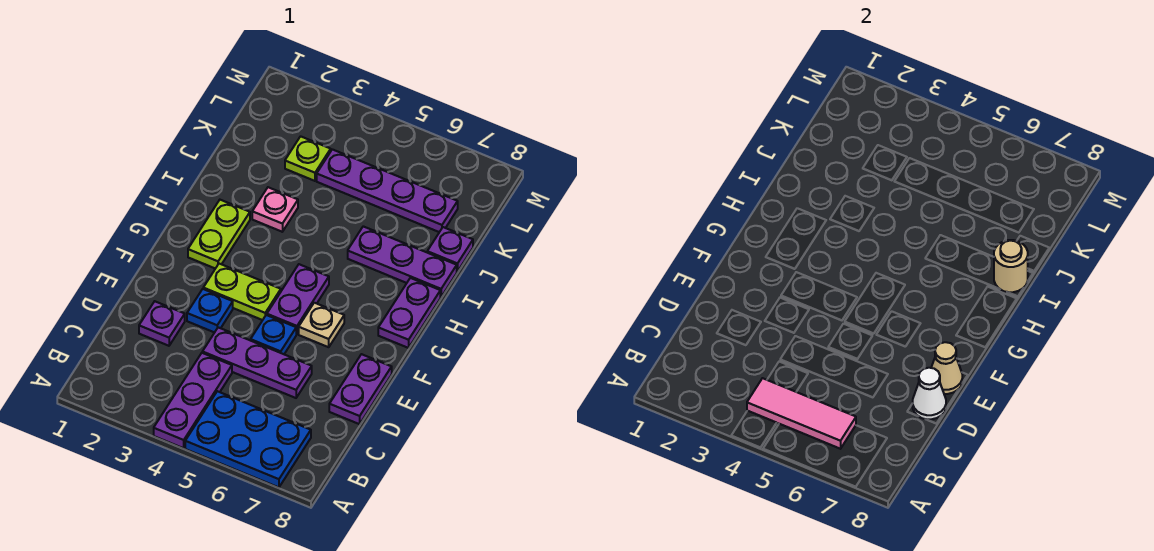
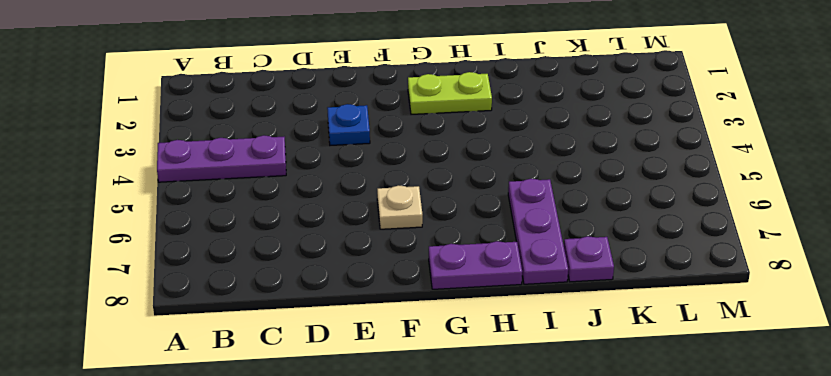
none -> blue 2x3 plate [185,391,311,487]
none -> purple 1x1 plate [139,301,185,346]
none -> purple 1x3 plate [202,327,312,398]

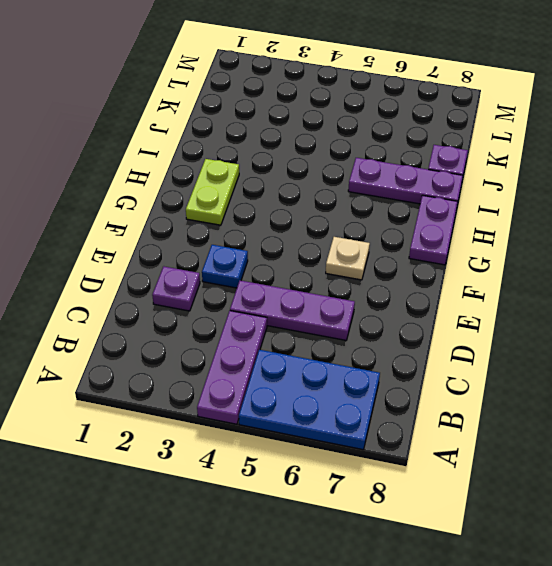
none -> purple 1x2 plate [329,354,392,424]
none -> blue 1x1 plate [251,315,296,354]
none -> lime 1x2 plate [203,264,281,320]

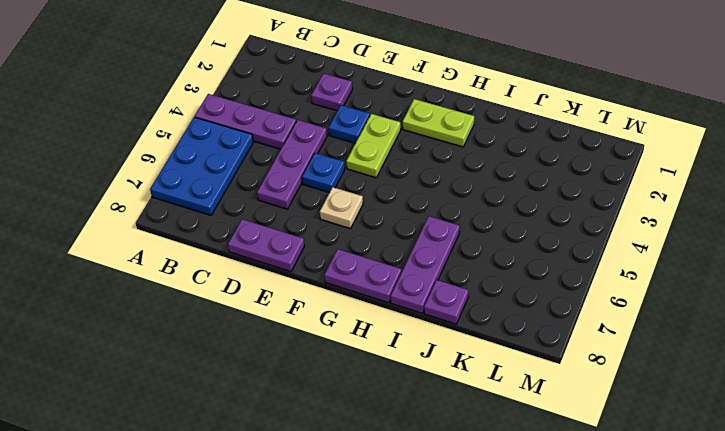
none -> purple 1x2 plate [267,264,329,334]
none -> pink 1x1 plate [252,187,298,232]
none -> lime 1x1 plate [285,136,331,181]

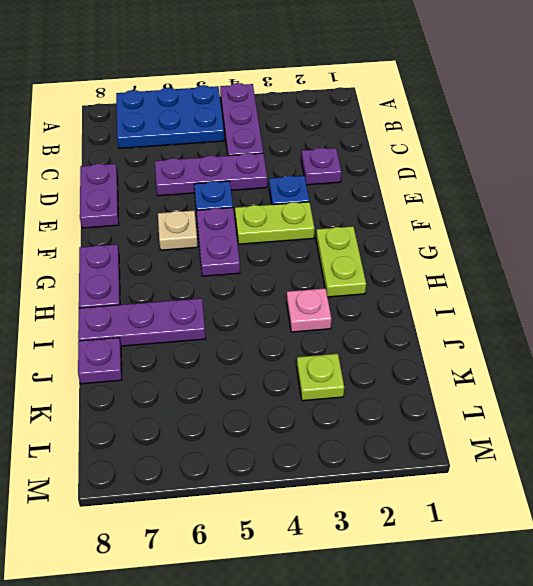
none -> purple 1x4 plate [317,149,458,232]
none -> pink 1x3 tile [747,378,856,449]
none -> white 1x1 cone [913,368,946,419]

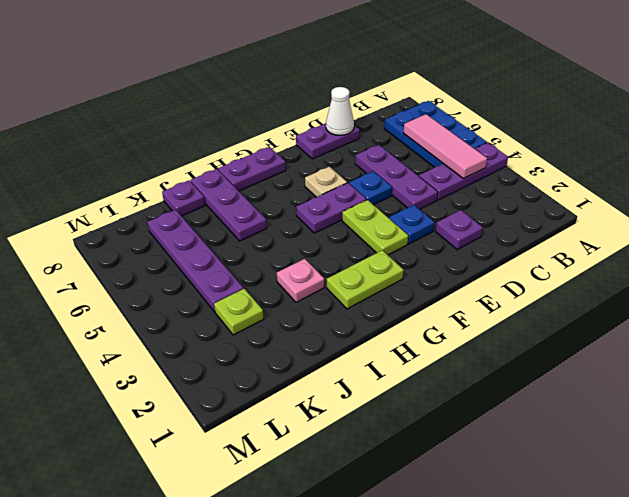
none -> tan 1x1 cone [931,342,962,394]
none -> tan 1x1 round brick [994,240,1028,293]

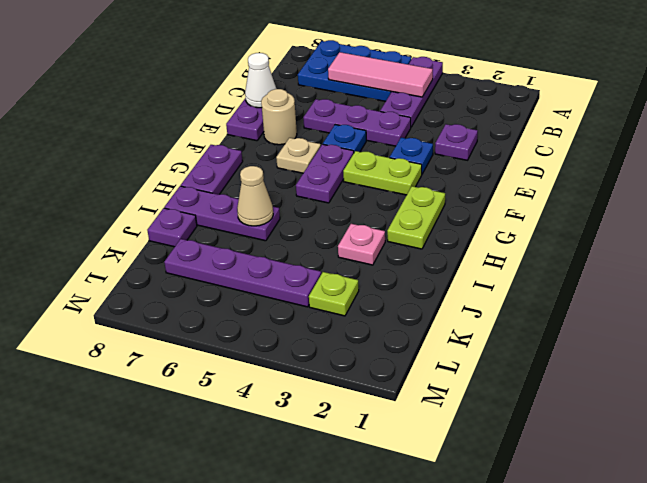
tan 1x1 round brick [261,89,297,145] -> tan 1x1 round brick moved to [994,240,1028,293]
tan 1x1 cone [237,166,273,226] -> tan 1x1 cone moved to [931,342,962,394]

